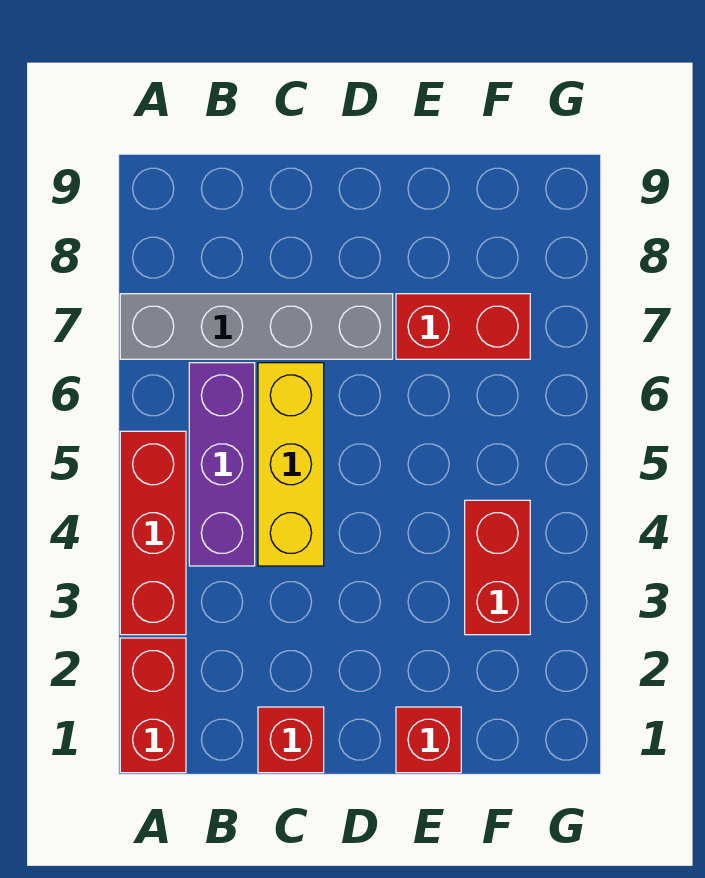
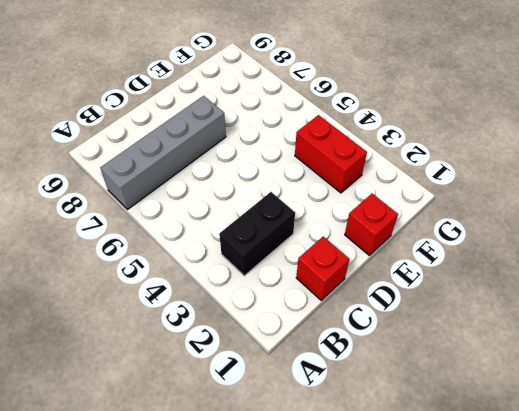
black 1x2 brick [219,192,295,276] -> none
none -> red 1x2 brick [120,638,186,773]
none -> red 1x3 brick [120,431,186,635]

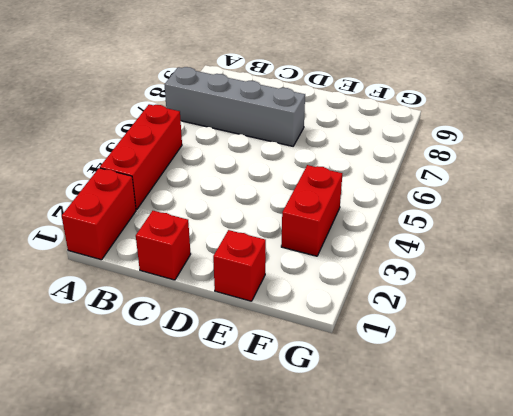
none -> purple 1x3 brick [189,363,255,566]
none -> yellow 1x3 brick [258,363,324,566]

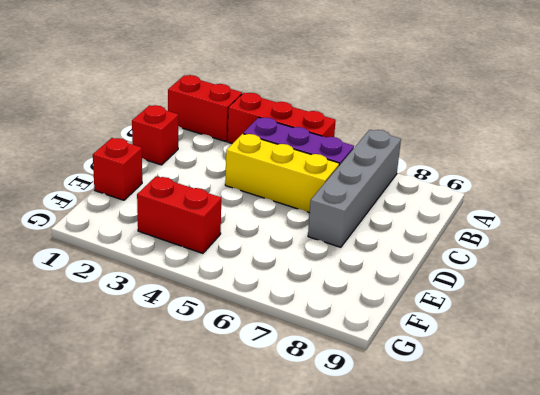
none -> red 1x2 brick [396,294,530,359]

